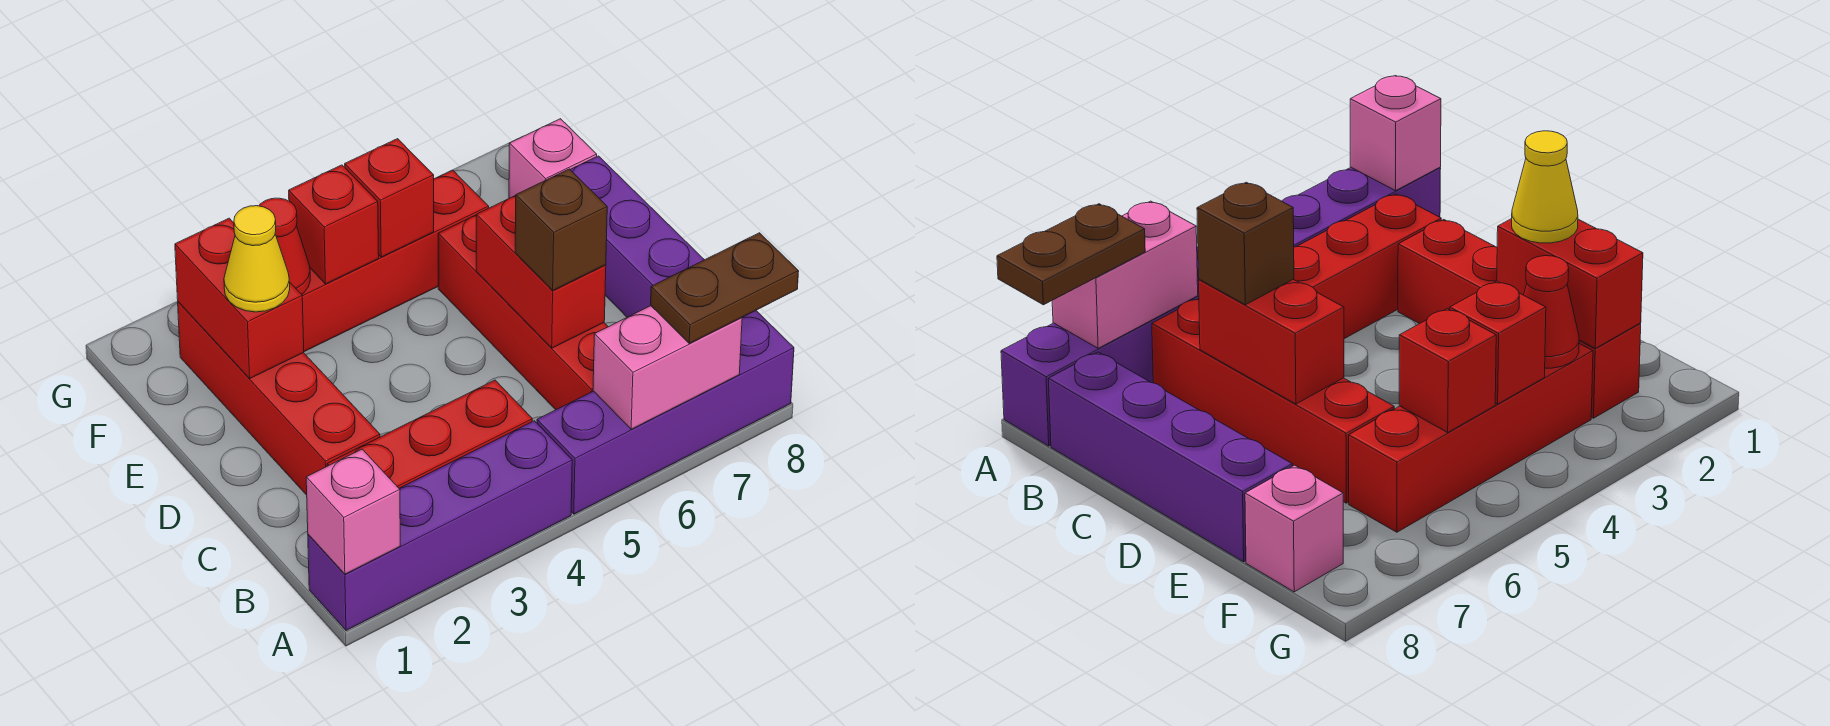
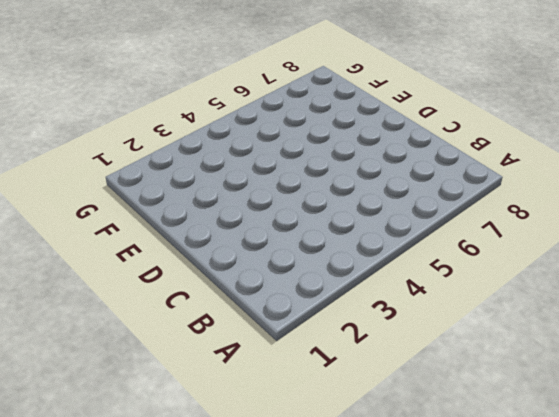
none -> purple 1x4 brick [308,421,572,631]
none -> purple 1x4 brick [537,311,794,514]
none -> red 1x3 brick [327,380,532,488]

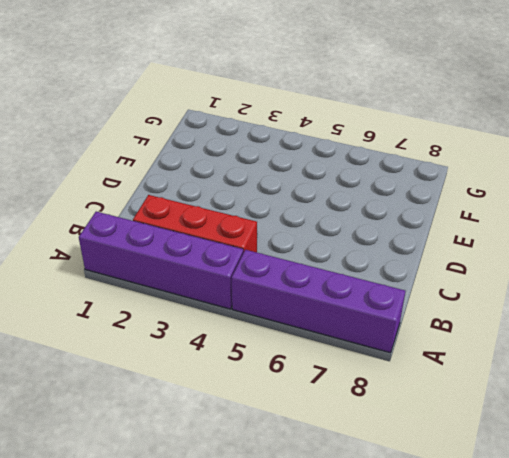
none -> red 1x4 brick [438,215,608,410]
none -> purple 1x4 brick [570,156,704,317]
none -> red 1x4 brick [178,302,380,495]

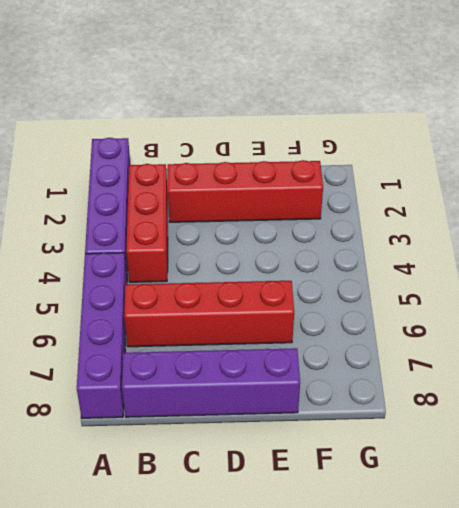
none -> red 1x4 brick [302,170,489,352]
none -> pink 1x1 brick [509,119,597,198]
none -> pink 1x1 brick [306,449,400,574]

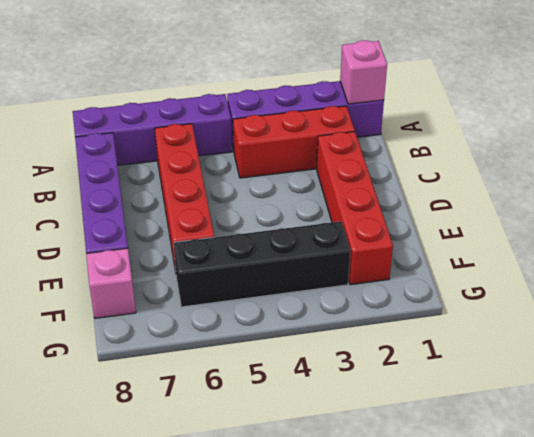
black 1x4 brick [174,221,350,307] -> red 1x4 brick [302,170,489,352]
none -> pink 1x2 brick [593,306,742,429]
none -> red 1x2 brick [476,195,606,348]
none -> red 1x2 brick [175,218,304,378]

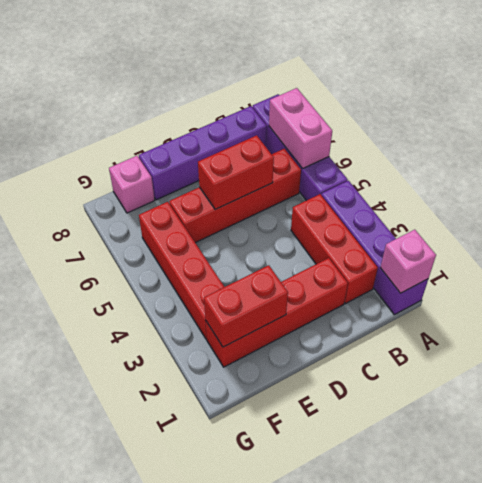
none -> red 1x1 cone [259,198,310,295]
none -> red 1x1 brick [289,165,379,284]
none -> red 1x1 brick [345,139,434,257]

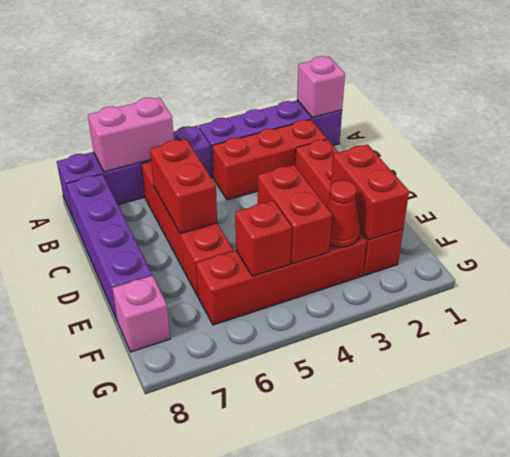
red 1x2 brick [258,165,332,264] -> red 1x1 brick [289,165,379,284]
none -> brown 1x2 plate [651,233,799,343]
none -> brown 1x1 brick [515,169,607,290]
none -> yellow 1x1 cone [224,206,290,312]

